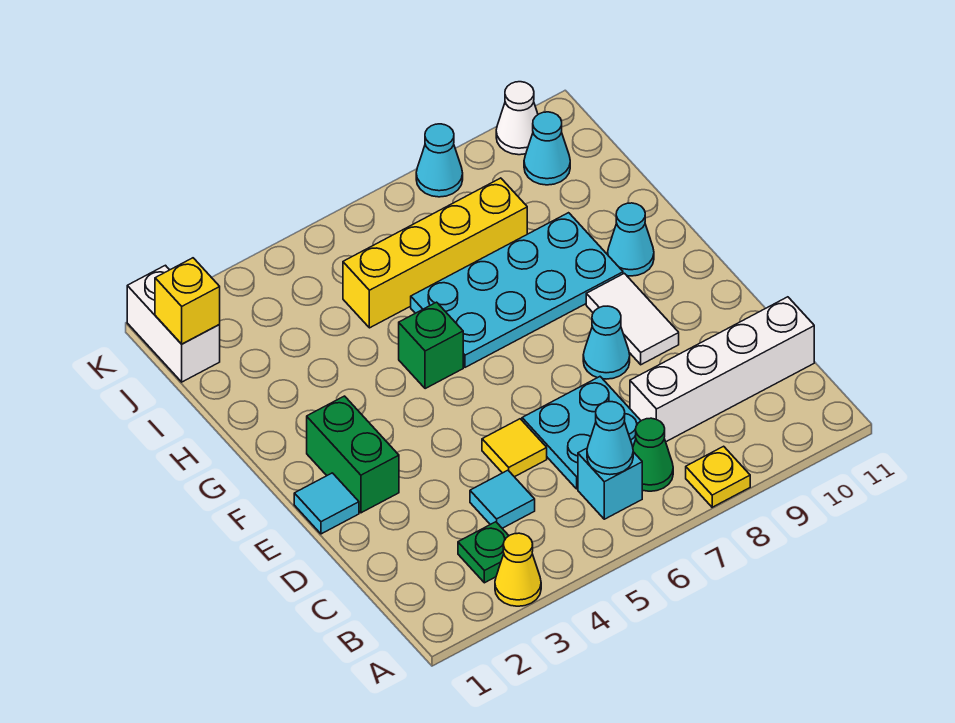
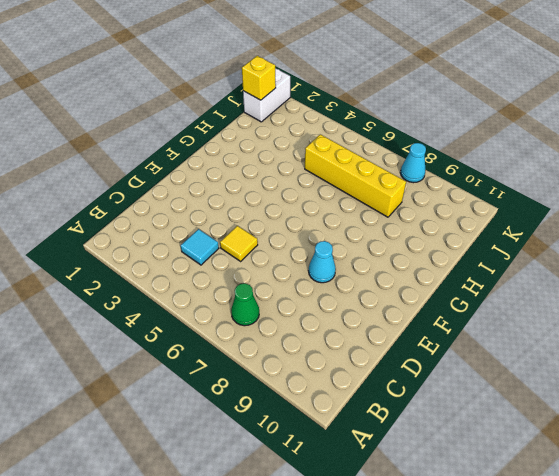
none -> yellow 1x1 cone [495,533,541,606]
none -> yellow 1x1 plate [686,446,750,507]
none -> green 1x1 plate [458,522,509,583]

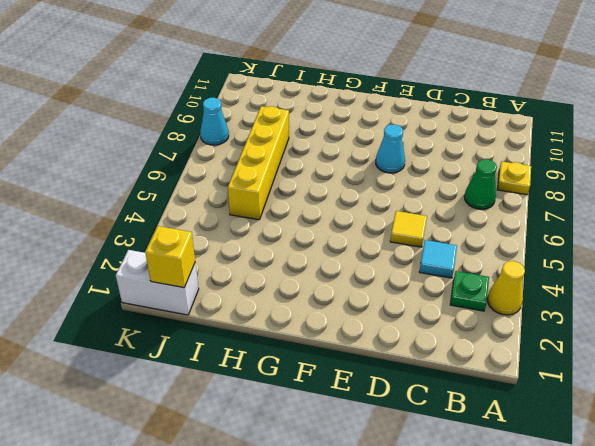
none -> cyan 1x1 brick [578,448,642,519]
none -> cyan 2x2 plate [522,377,641,489]
none -> white 1x4 brick [630,297,814,442]

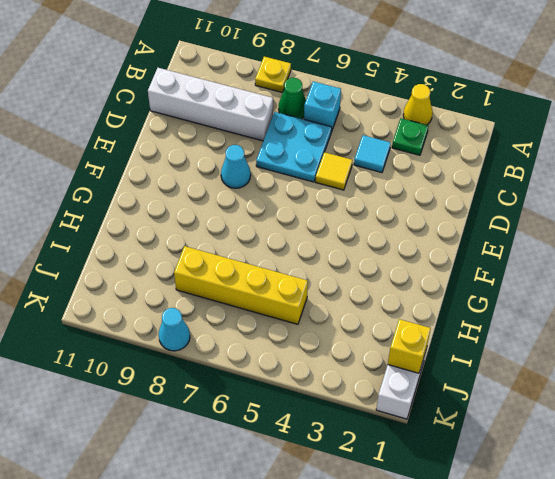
none -> cyan 1x1 tile [294,473,359,534]
none -> green 1x2 brick [307,396,399,513]
none -> white 1x2 tile [586,273,679,365]

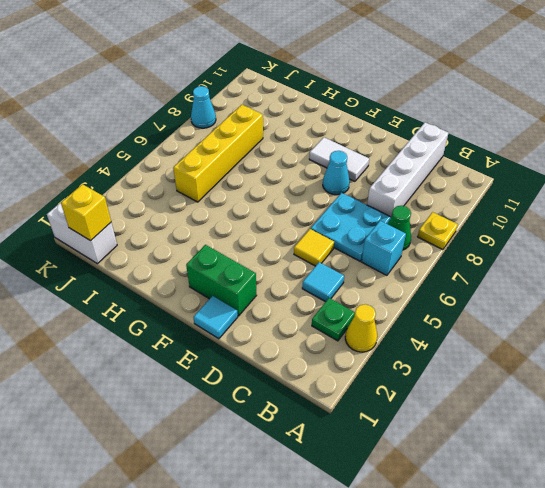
none -> green 1x1 brick [399,302,463,389]
none -> cyan 2x4 plate [411,213,623,367]
none -> cyan 1x1 cone [608,203,654,276]

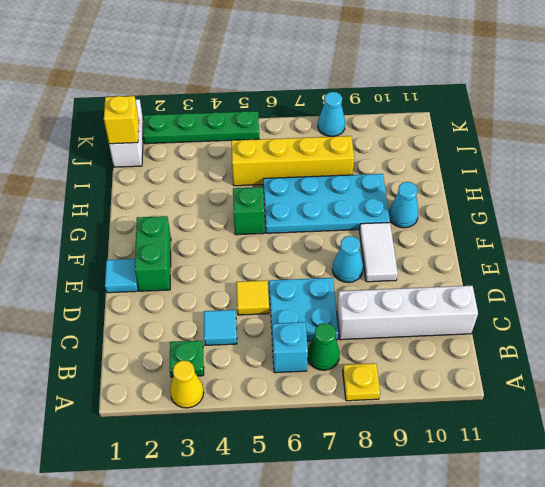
green 1x4 plate [143,111,259,144] -> none
none -> cyan 1x1 cone [524,112,570,185]
none -> white 1x1 cone [496,82,538,155]
none -> cyan 1x1 cone [587,402,633,475]

